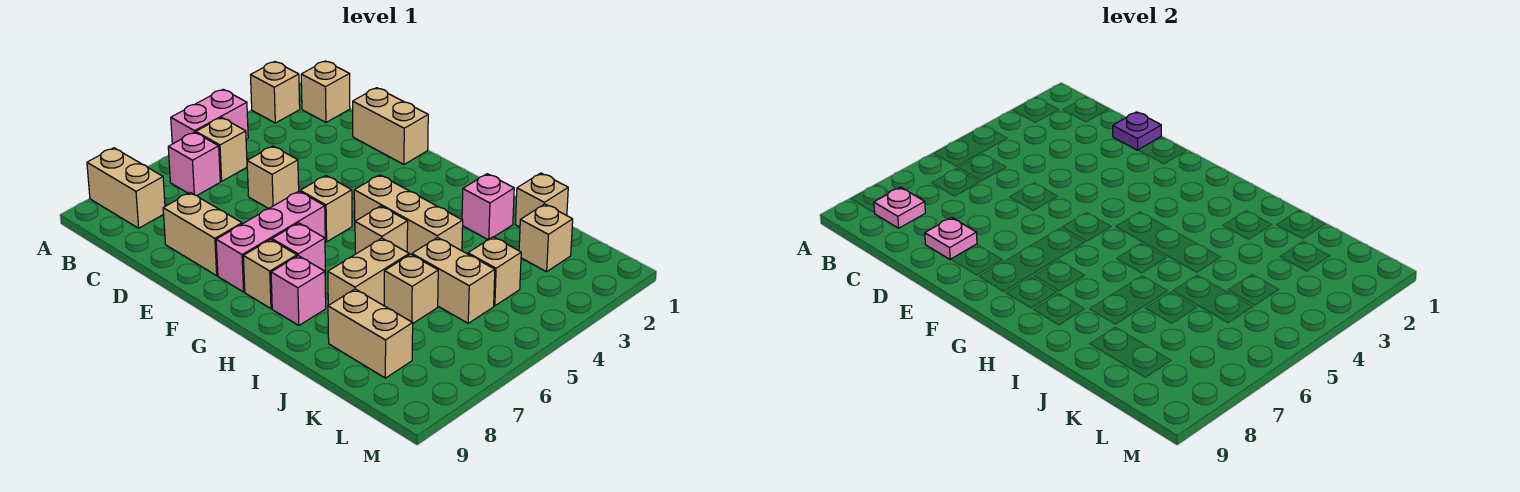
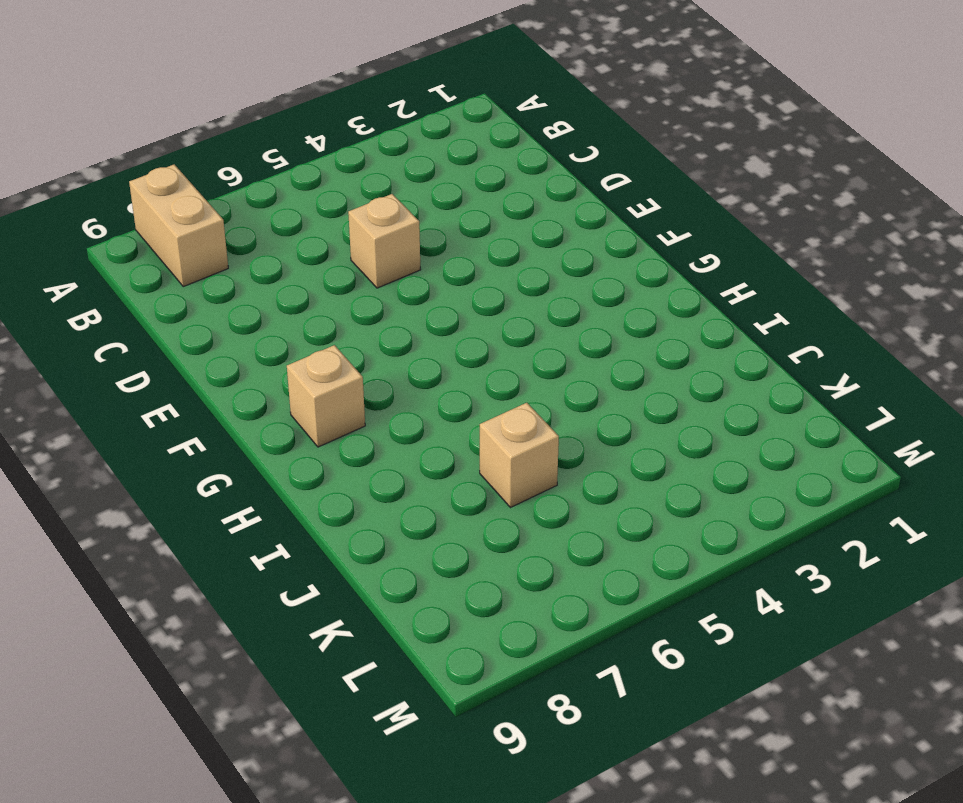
none -> tan 1x1 brick [251,62,300,123]
none -> pink 1x2 brick [171,89,248,144]
none -> tan 1x1 brick [301,61,350,122]

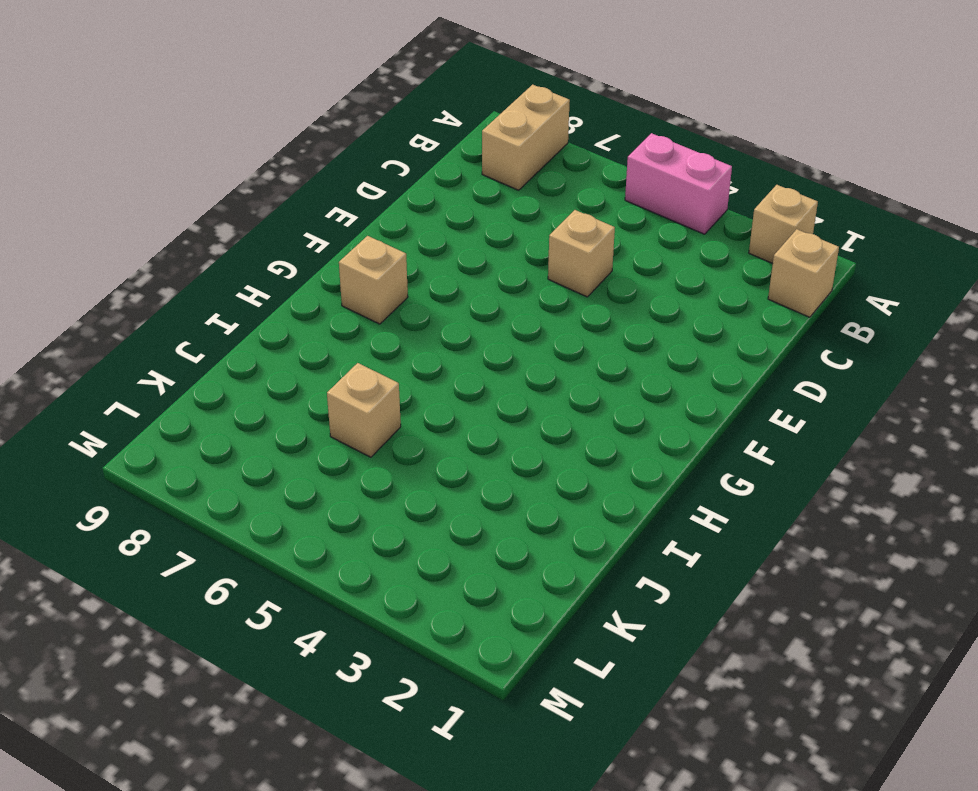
none -> tan 1x1 brick [196,118,247,181]
none -> pink 1x1 brick [168,132,220,196]
none -> tan 1x2 brick [353,88,428,164]

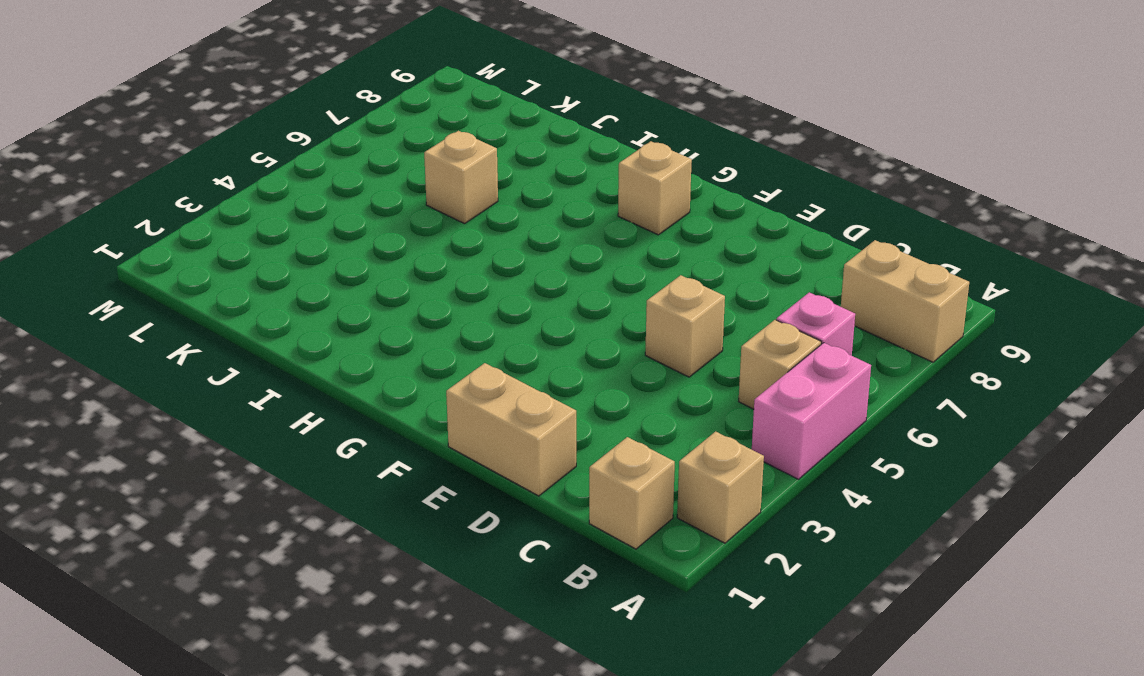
none -> tan 1x2 brick [163,193,242,276]
none -> tan 1x1 brick [300,176,352,242]
none -> pink 1x3 brick [216,191,325,292]

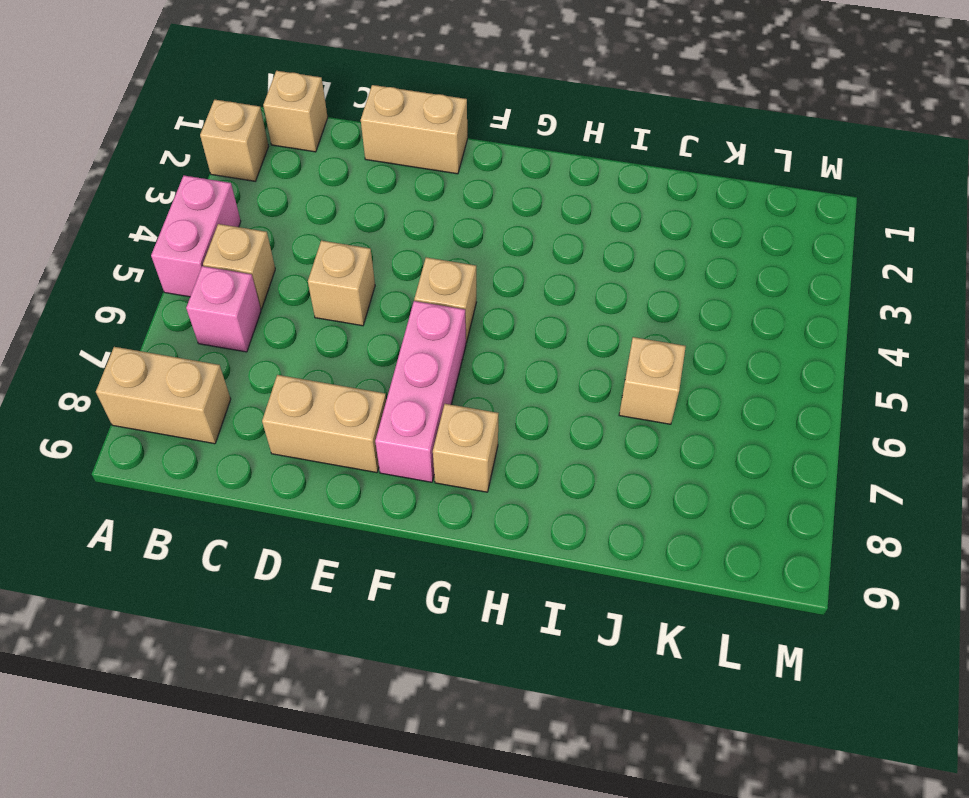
none -> tan 1x3 brick [354,175,463,255]
none -> pink 1x1 brick [272,223,326,275]
none -> tan 1x1 brick [355,206,408,254]

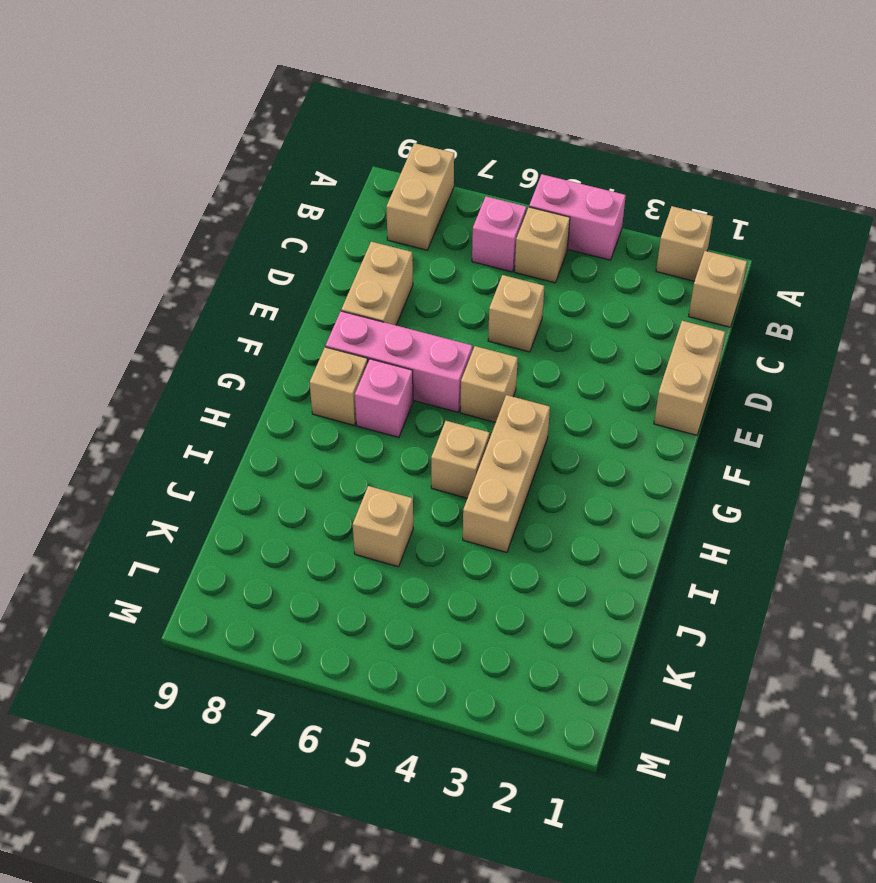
none -> pink 1x1 brick [271,256,326,326]
none -> pink 1x1 brick [462,174,514,240]
none -> tan 1x2 brick [328,238,409,306]

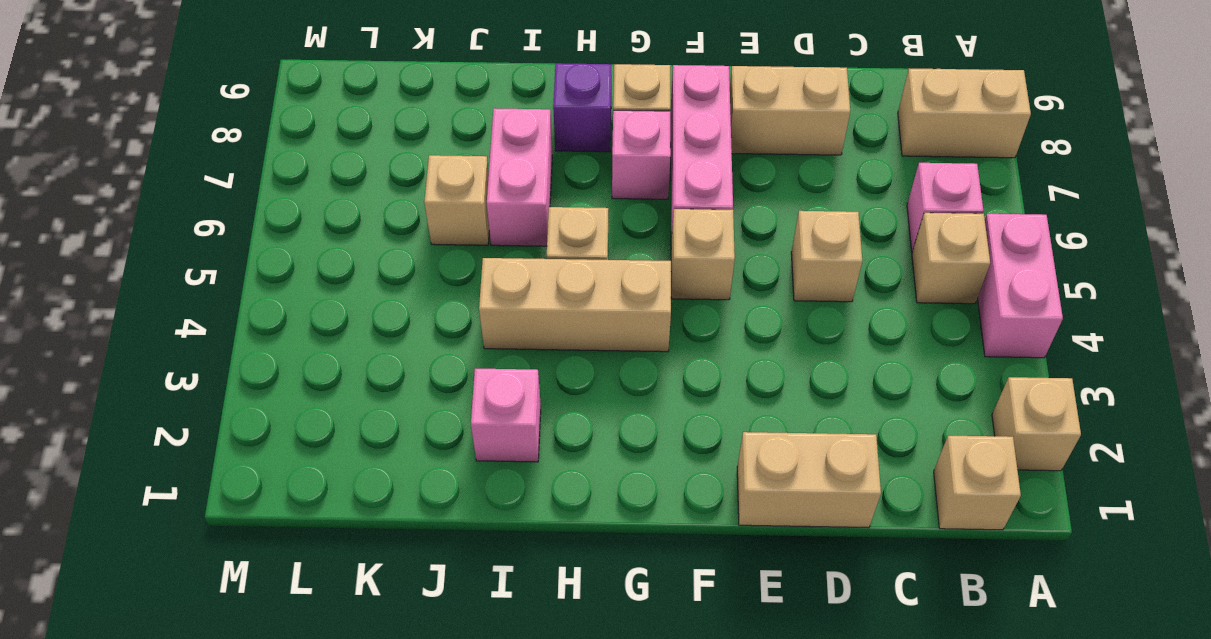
purple 1x1 brick [553,63,611,152] -> pink 1x1 brick [271,256,326,326]
pink 1x2 brick [487,108,552,246] -> tan 1x2 brick [328,238,409,306]
none -> tan 1x1 brick [515,173,568,227]
none -> tan 1x2 brick [412,237,495,323]
none -> tan 1x2 brick [328,289,413,378]

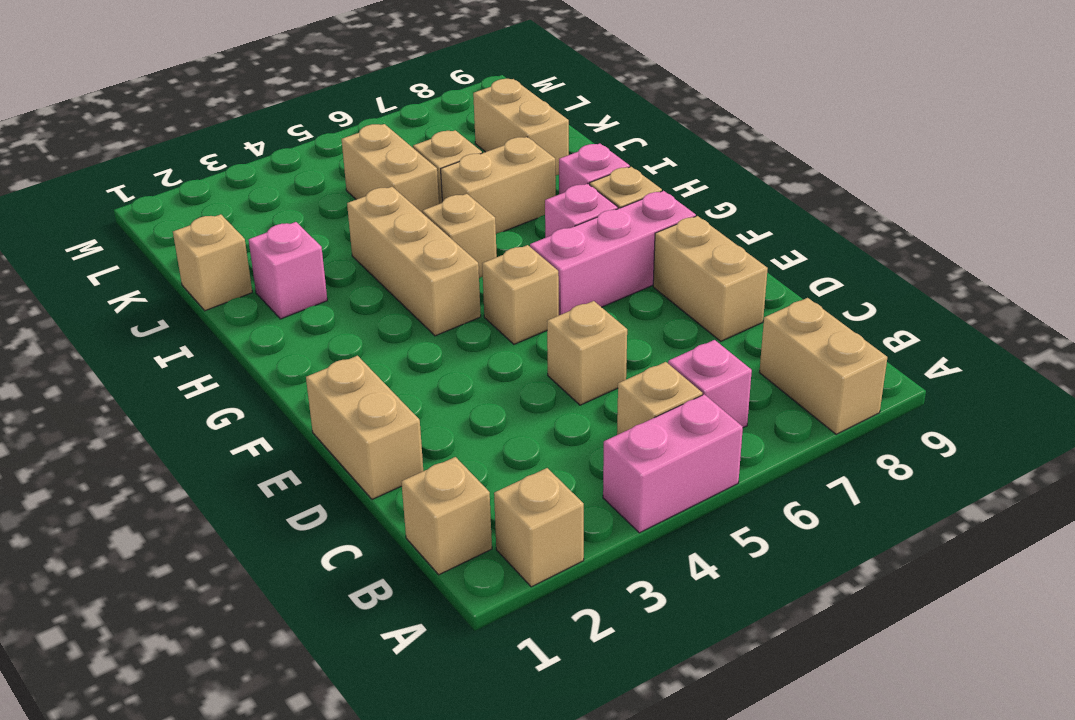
none -> tan 1x1 brick [519,204,573,272]
none -> tan 1x1 brick [468,237,521,306]
none -> pink 1x1 plate [874,187,925,228]

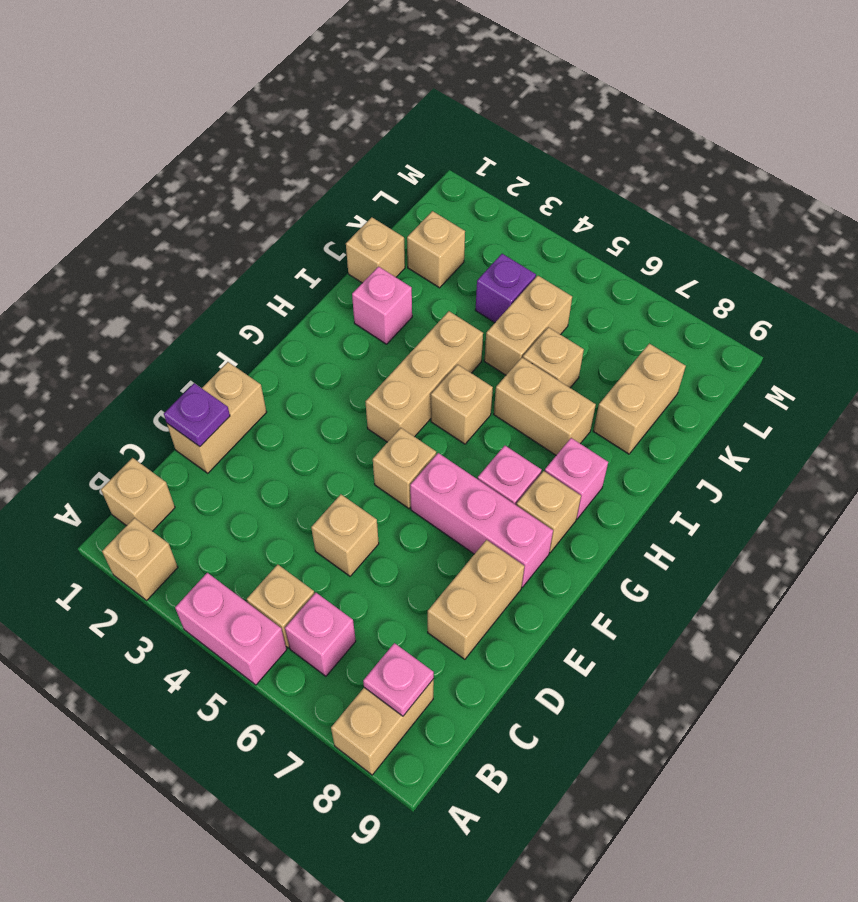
purple 1x1 brick [476,254,536,323] -> tan 1x1 brick [468,237,521,306]
none -> pink 1x1 plate [925,217,977,259]

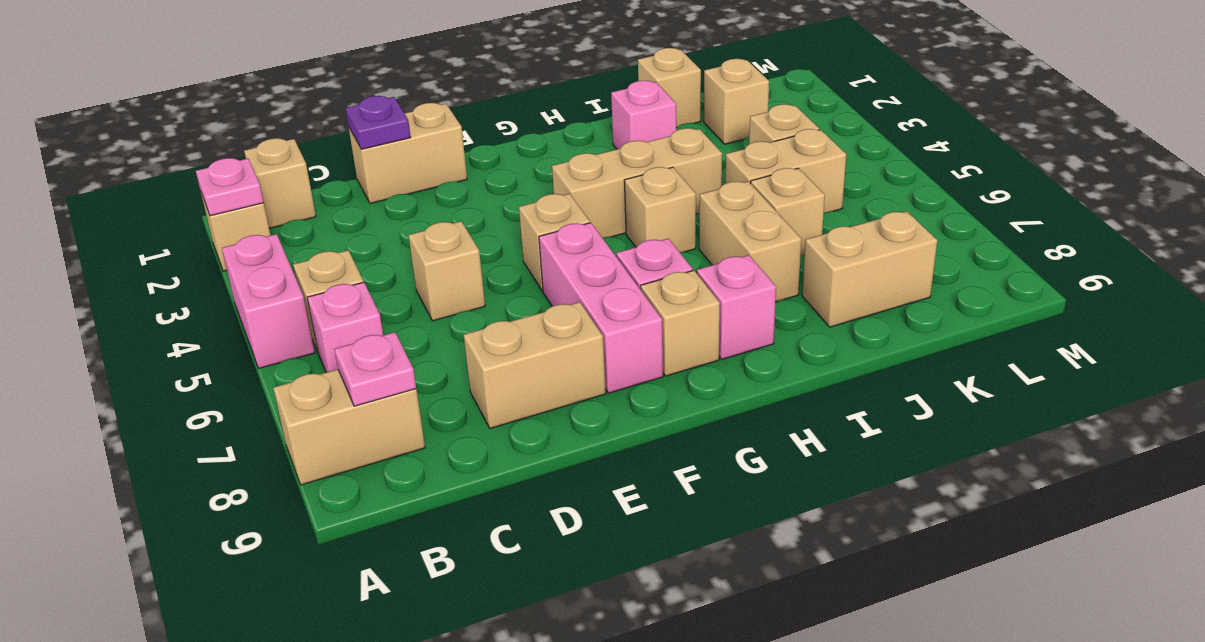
pink 1x1 plate [196,158,264,216] -> pink 1x1 plate moved to [925,217,977,259]

